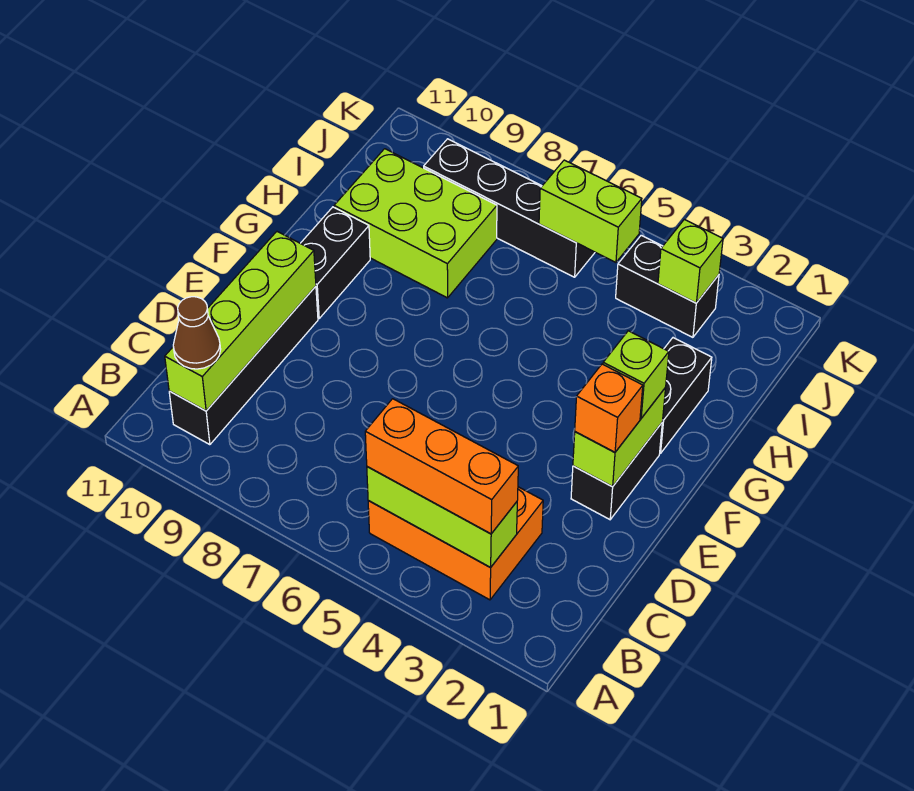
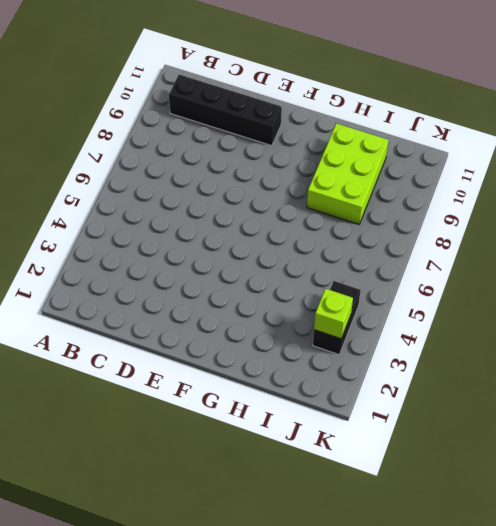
none -> orange 2x3 brick [368,487,543,600]
none -> black 1x2 brick [571,423,662,520]
none -> black 1x2 brick [301,207,370,318]

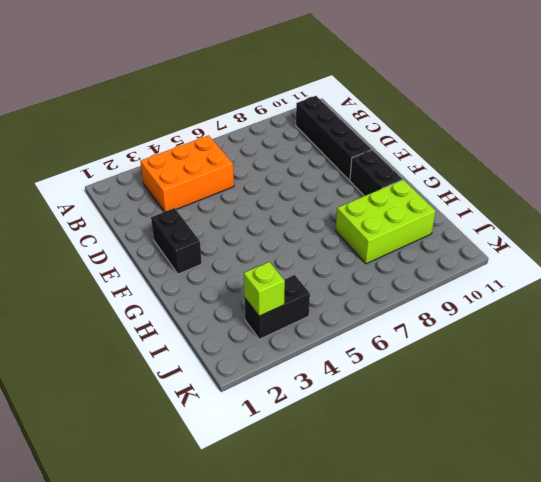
none -> black 1x2 brick [660,338,712,453]
none -> black 1x4 brick [424,139,595,277]
none -> lime 1x3 brick [367,467,517,568]

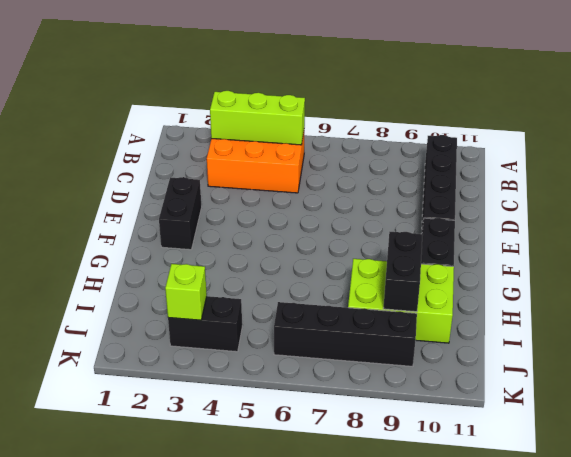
black 1x2 brick [383,232,423,312] -> black 1x2 brick moved to [660,338,712,453]
none -> lime 1x4 brick [165,232,316,411]
none -> lime 1x2 brick [573,388,666,487]
none -> lime 1x2 brick [539,160,642,262]

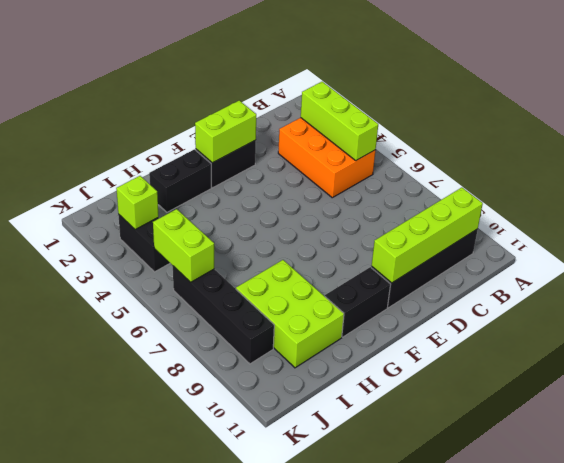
none -> orange 1x3 brick [365,399,518,534]
none -> brown 1x1 cone [173,297,221,369]
none -> orange 1x1 brick [575,364,643,452]

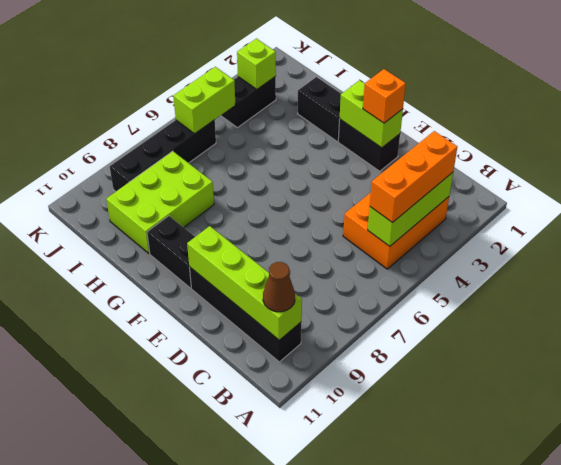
none -> lime 1x1 brick [603,331,669,418]

